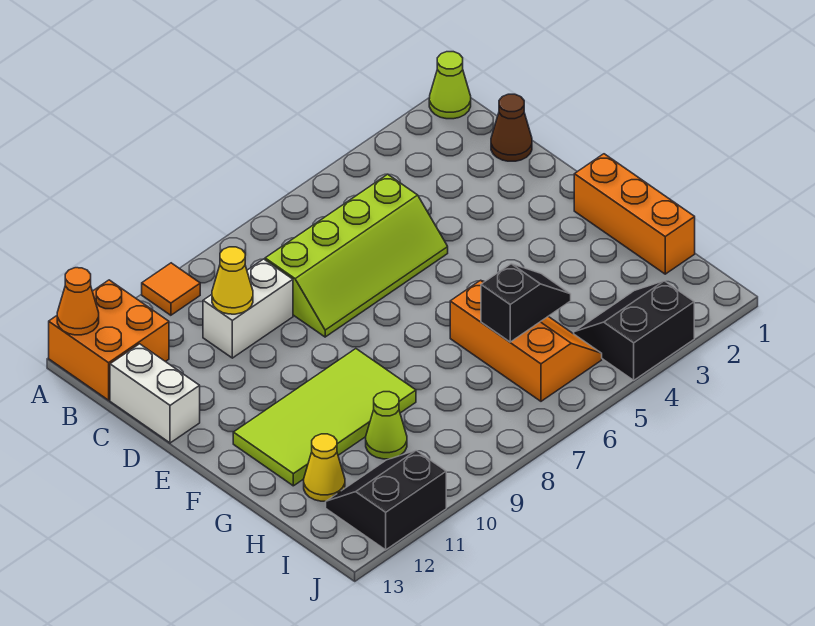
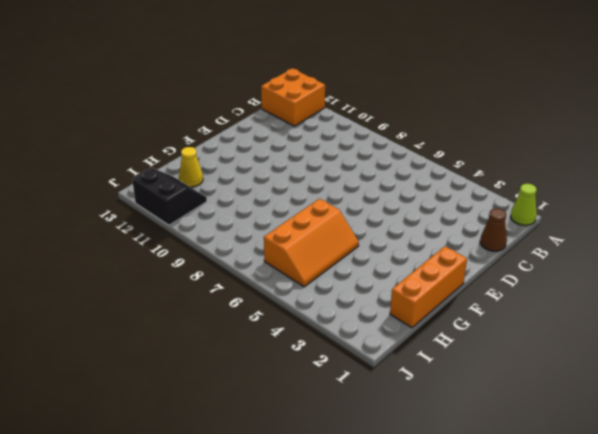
none -> orange 1x1 tile [142,263,200,315]
none -> lime 2x4 slope [265,174,448,337]
none -> white 1x2 brick [203,259,293,358]

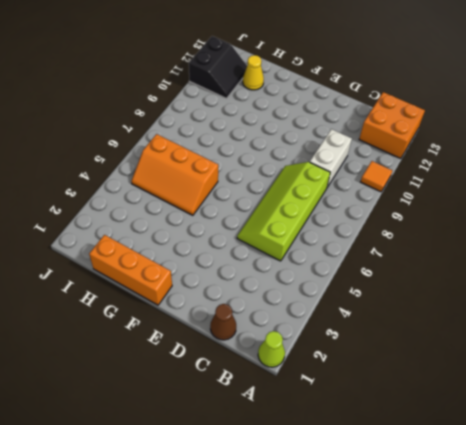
none -> white 1x2 brick [110,344,200,443]
none -> lime 2x4 tile [233,349,416,486]
none -> lime 1x1 cone [366,392,407,459]

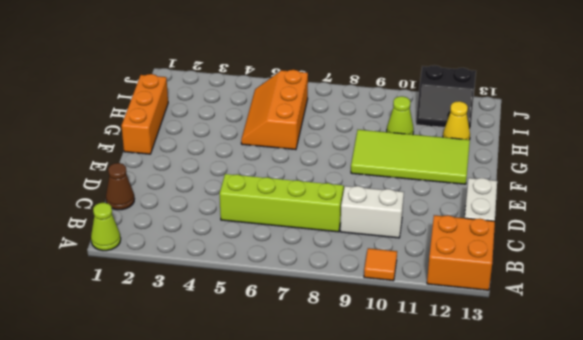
none -> black 2x2 slope [574,281,694,380]
none -> orange 1x1 cone [57,268,99,335]
none -> yellow 1x1 cone [212,247,253,314]

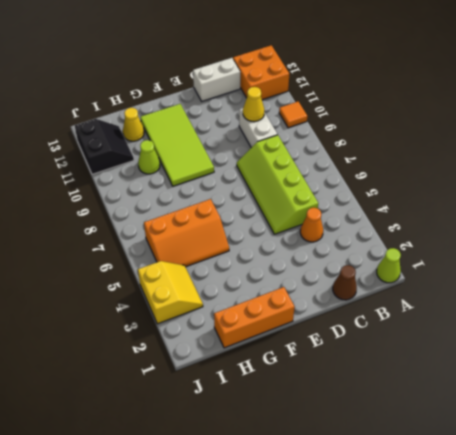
orange 1x1 cone [300,208,323,242] -> orange 1x1 cone moved to [57,268,99,335]
yellow 2x2 slope [138,261,203,324] -> black 2x2 slope [574,281,694,380]
none -> black 1x2 slope [481,264,571,342]

